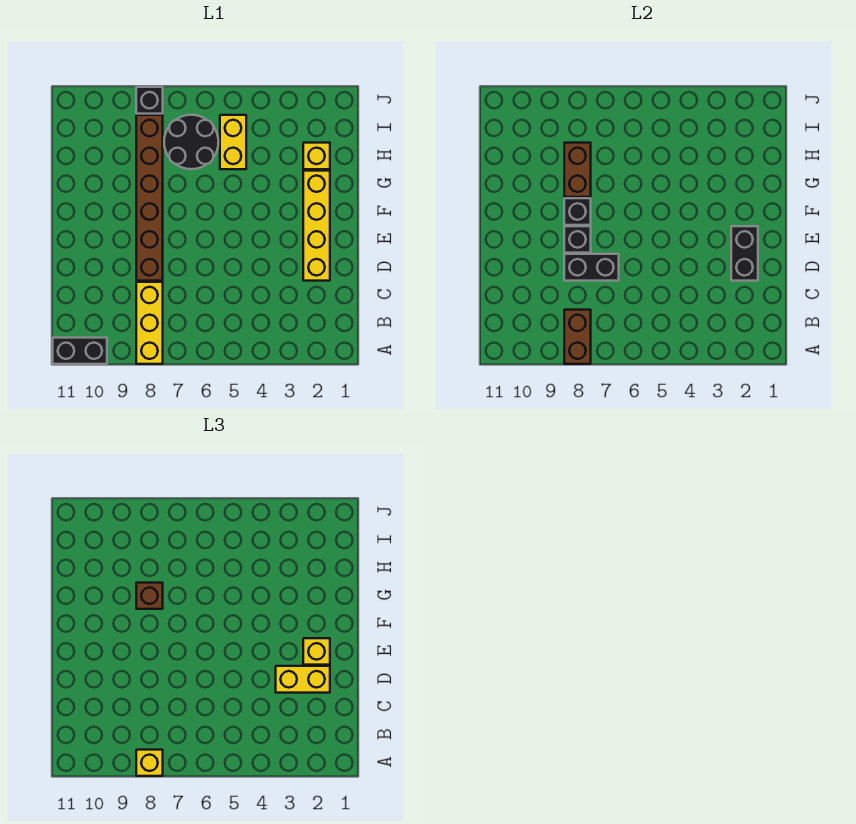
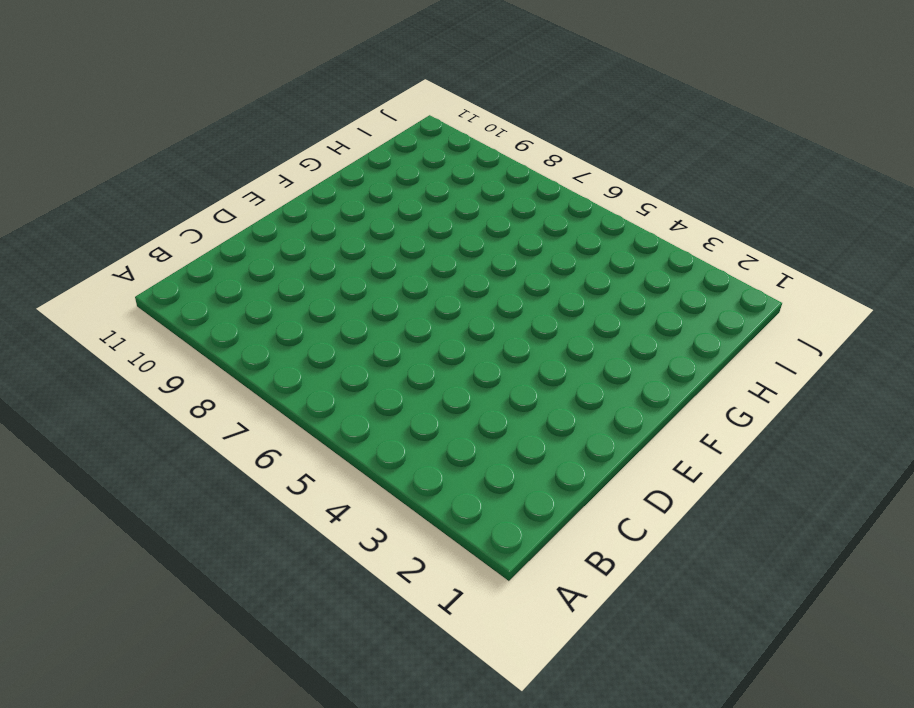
none -> yellow 1x3 brick [136,282,163,364]
none -> black 1x2 brick [53,338,107,364]
none -> yellow 1x4 brick [303,171,330,281]

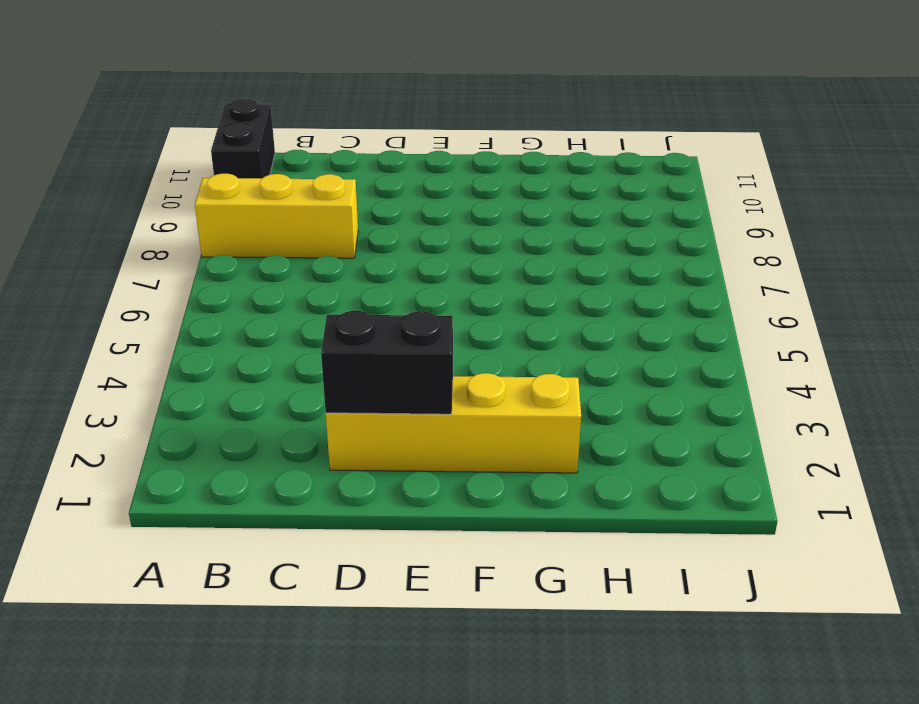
none -> brown 1x6 brick [136,115,163,281]
none -> yellow 1x1 brick [303,143,330,169]
none -> yellow 1x2 brick [220,115,246,169]

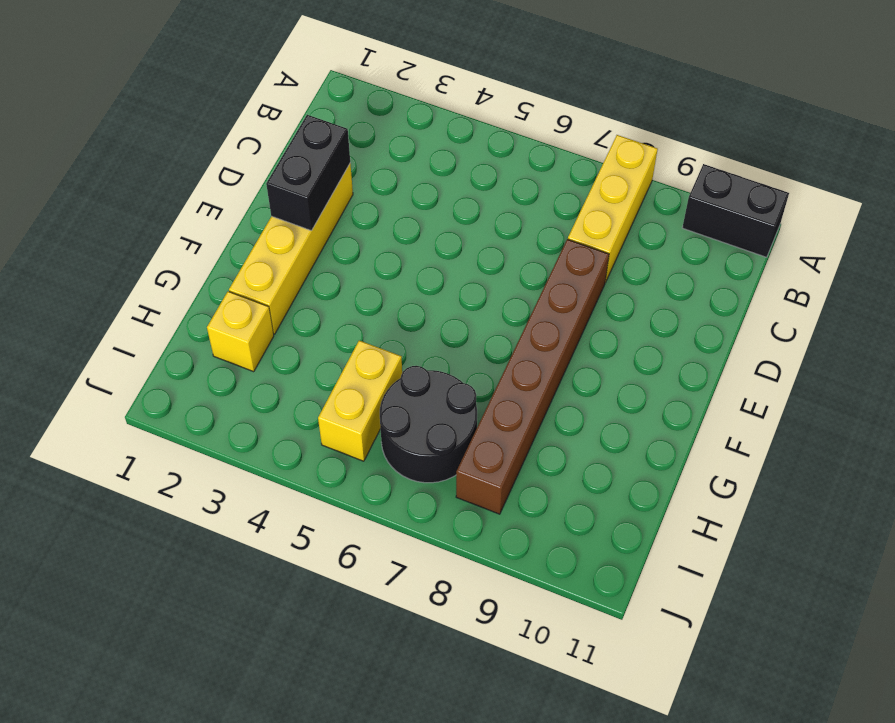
none -> black 1x1 brick [136,87,163,114]
none -> brown 1x2 brick [564,310,591,364]
none -> black 1x2 brick [564,254,619,281]

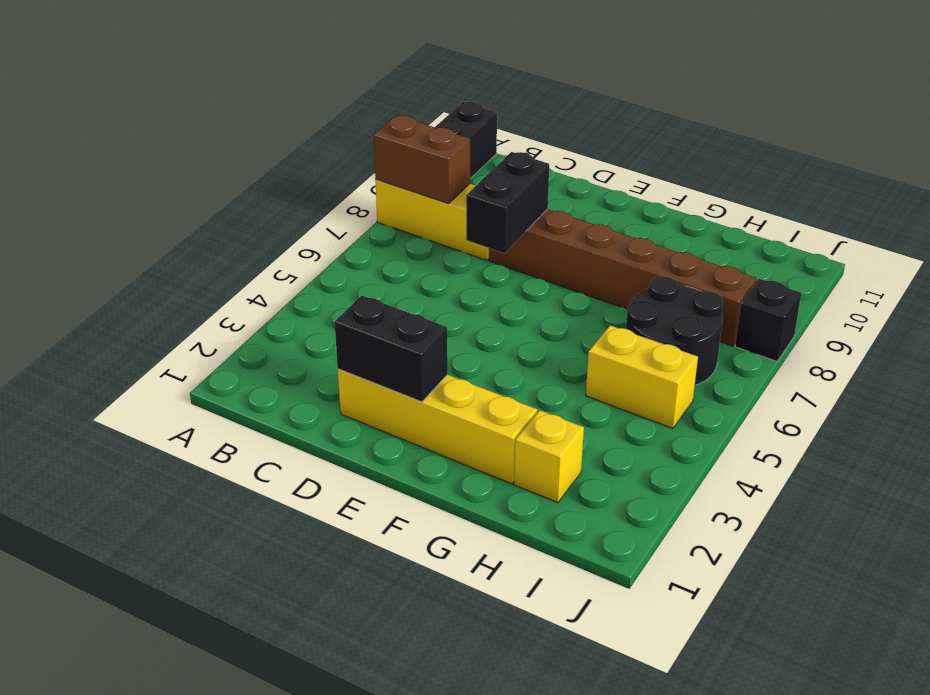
none -> black 1x1 brick [564,226,591,253]
none -> black 1x1 brick [564,198,591,225]
none -> brown 1x2 brick [564,143,591,197]

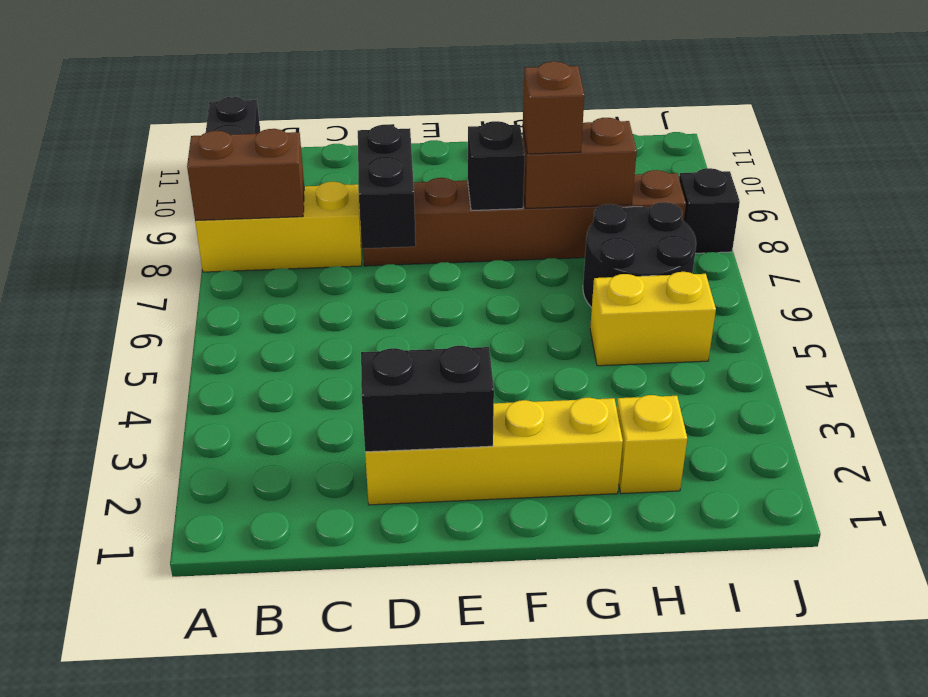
none -> black 1x1 brick [564,226,591,253]
none -> yellow 1x1 brick [136,750,163,776]
none -> yellow 1x2 brick [276,666,330,693]

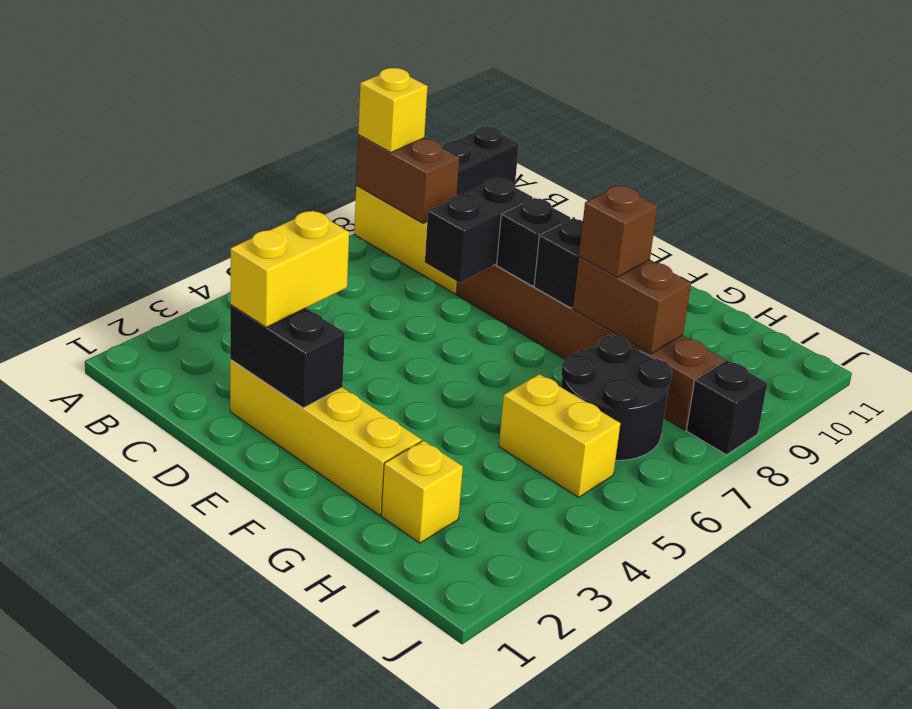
none -> yellow 1x1 brick [303,638,330,665]

